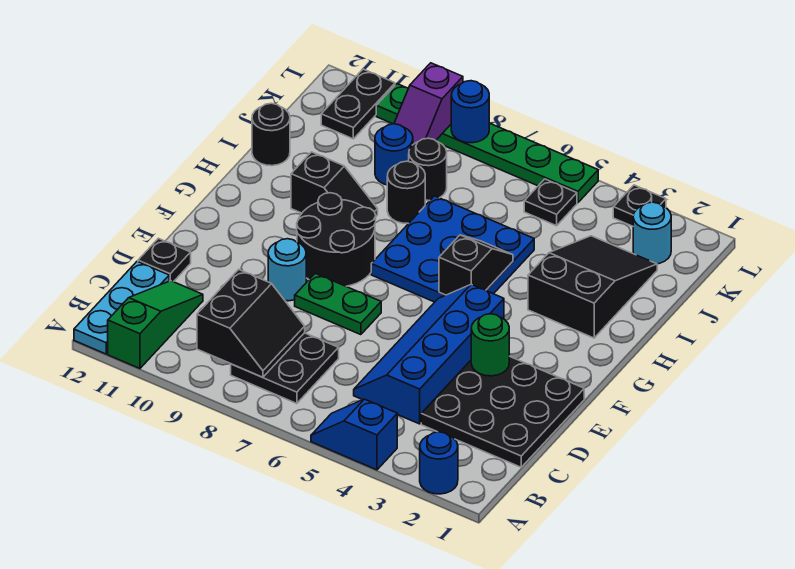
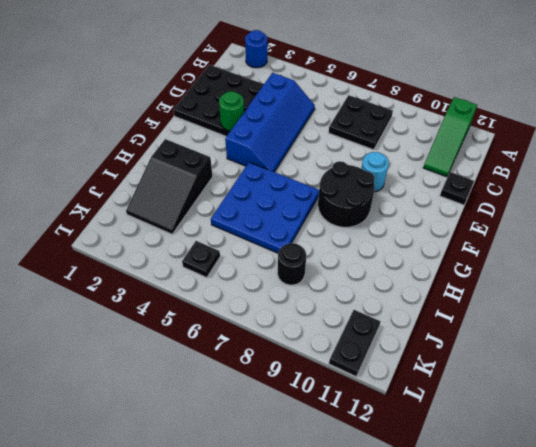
none -> blue 1x2 slope [311,399,397,470]
none -> cyan 1x3 plate [74,261,169,354]
none -> green 1x2 plate [295,273,381,335]

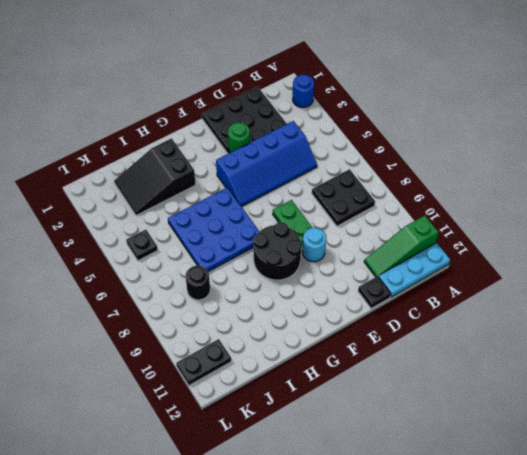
none -> blue 1x2 slope [311,399,397,470]
none -> black 1x2 slope [291,152,378,216]
none -> black 1x1 round brick [387,161,425,223]

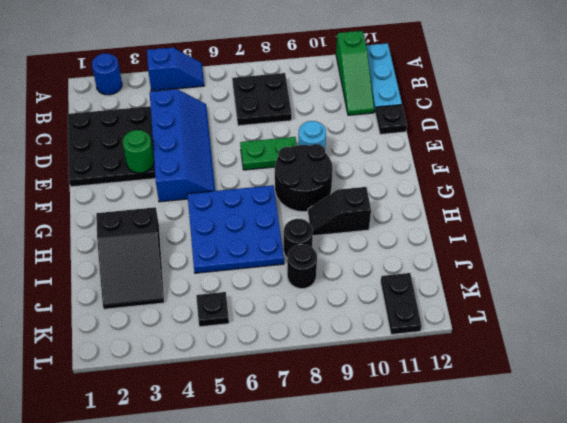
none -> black 1x1 round brick [252,103,290,166]
none -> blue 1x1 round brick [375,124,413,185]
none -> cyan 1x1 round brick [633,202,671,264]

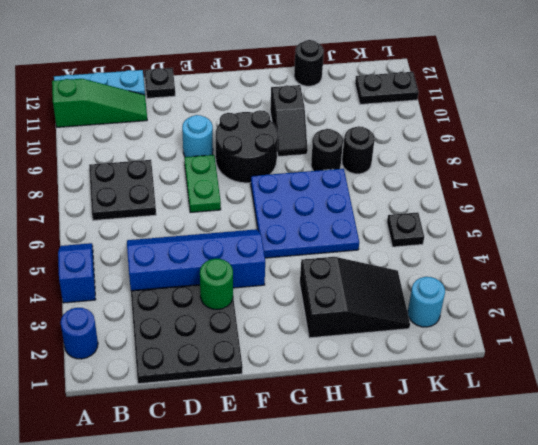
none -> blue 1x1 round brick [375,124,413,185]
none -> black 1x1 plate [613,185,666,226]
none -> green 1x6 plate [376,84,598,203]

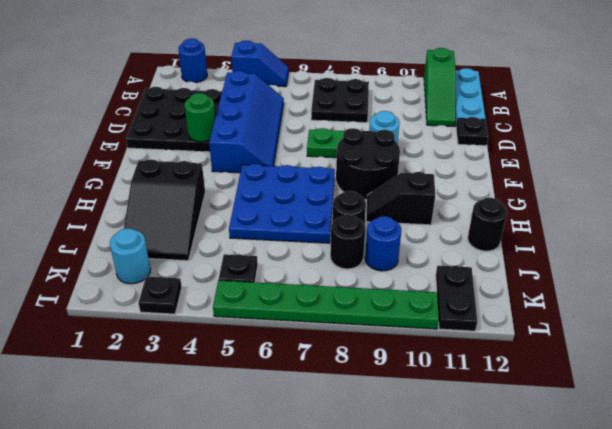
none -> black 2x2 slope [197,270,305,377]
none -> black 1x2 slope [439,235,513,295]
none -> purple 1x2 slope [394,63,463,144]

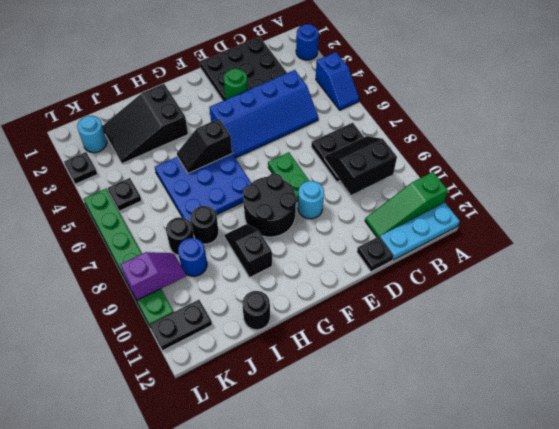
none -> blue 1x1 round brick [451,81,489,143]

